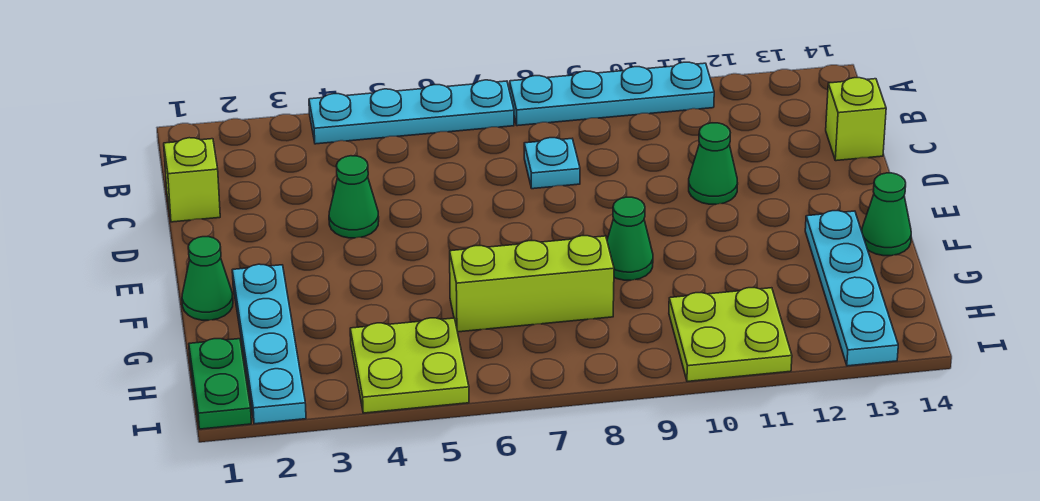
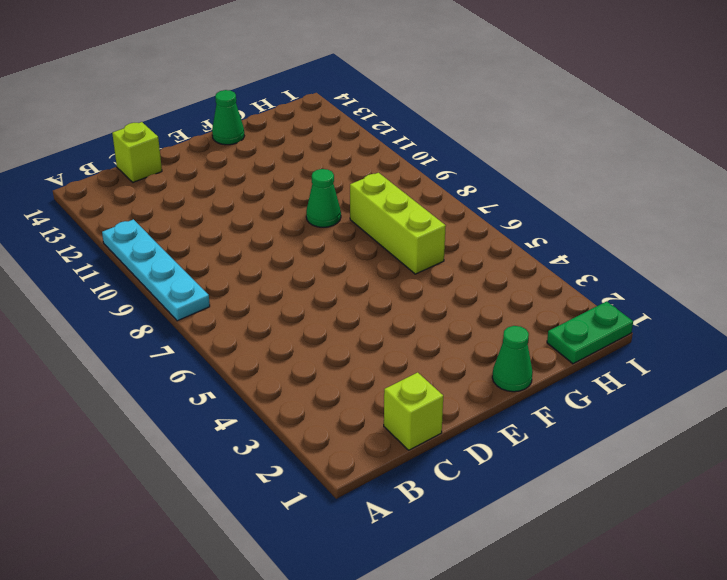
none -> cyan 1x4 plate [309,80,514,144]
none -> cyan 1x1 plate [524,138,580,189]
none -> green 1x1 cone [329,156,379,238]

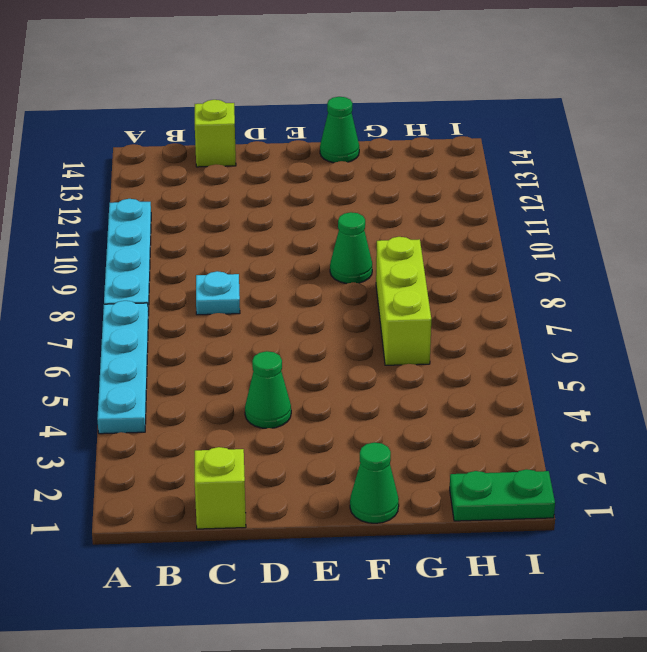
none -> green 1x1 cone [689,123,738,204]
none -> cyan 1x4 plate [232,264,306,424]
none -> cyan 1x4 plate [805,211,898,366]

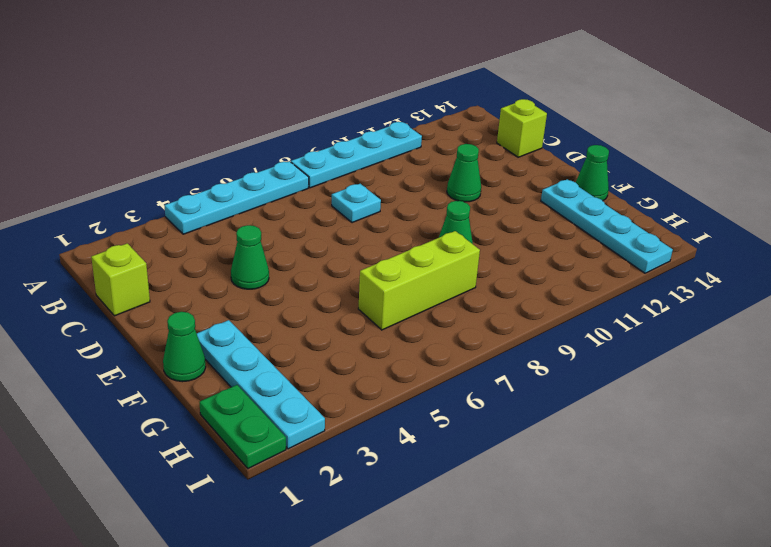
none -> lime 2x2 plate [350,318,469,413]
none -> lime 2x2 plate [669,288,792,382]

